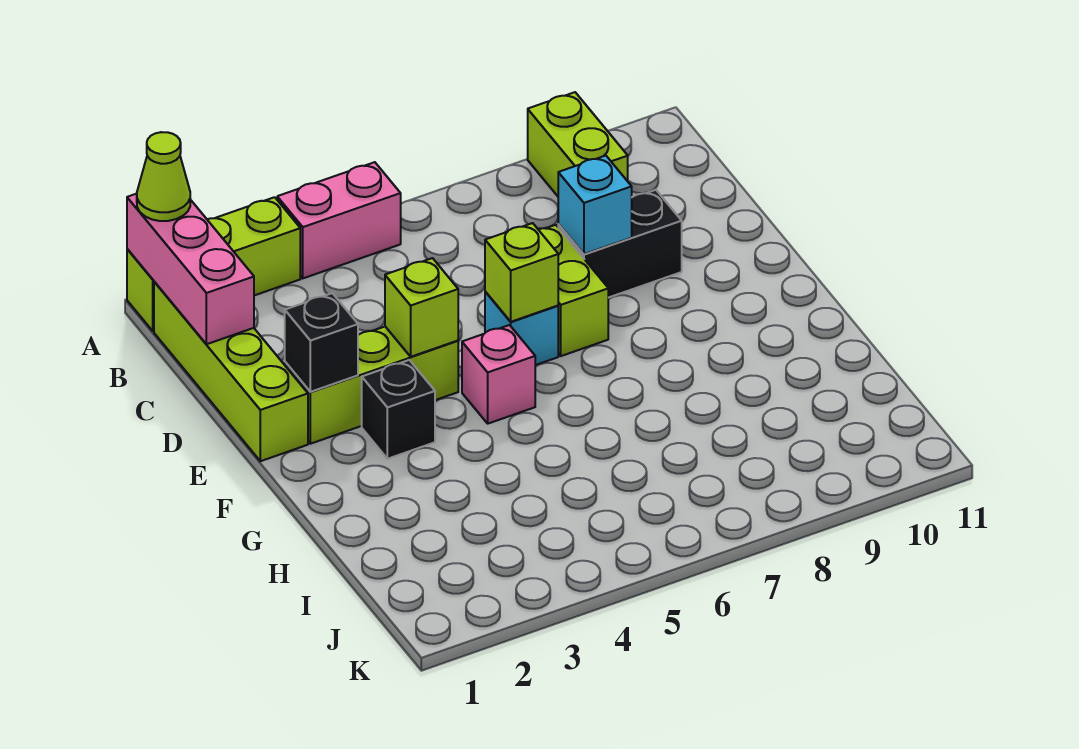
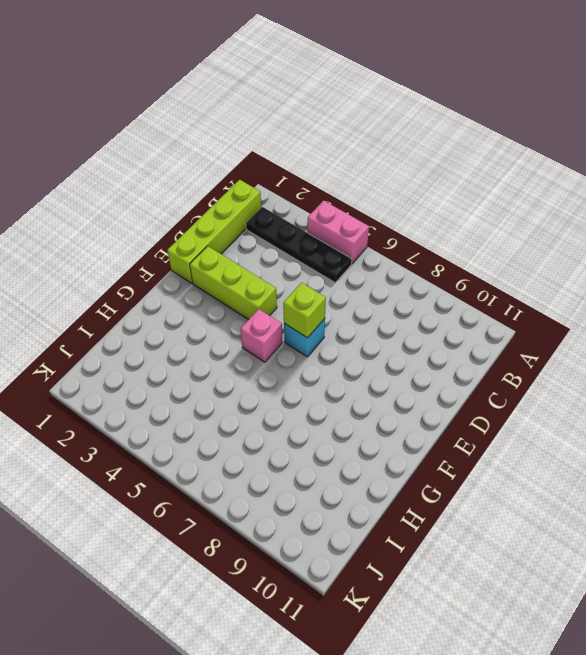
black 1x4 plate [246,207,352,283] -> none
none -> lime 1x3 brick [127,197,300,331]
none -> lime 1x2 brick [528,92,628,196]
none -> lime 1x2 brick [538,225,608,356]

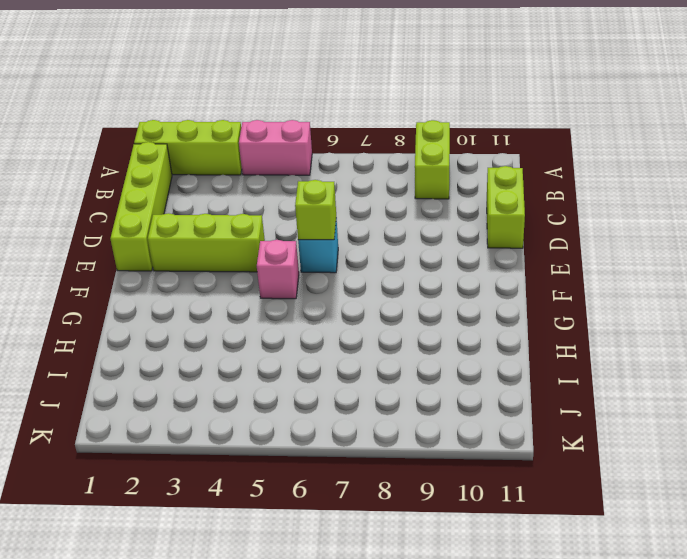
lime 1x2 brick [487,166,525,248] -> lime 1x2 brick moved to [538,225,608,356]
none -> black 1x2 brick [558,190,682,298]
none -> black 1x1 brick [362,360,435,459]
none -> pink 1x3 brick [127,194,254,344]

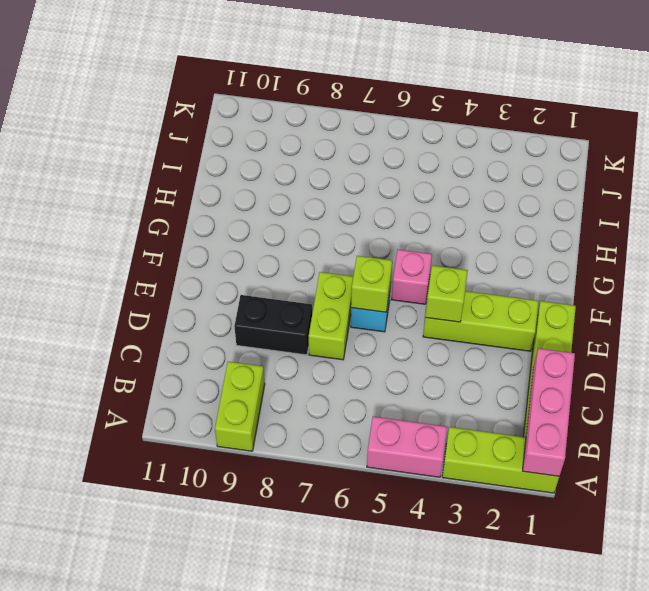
none -> black 1x1 brick [362,360,435,459]
none -> cyan 1x1 brick [558,156,632,254]
none -> black 1x1 brick [285,293,358,392]

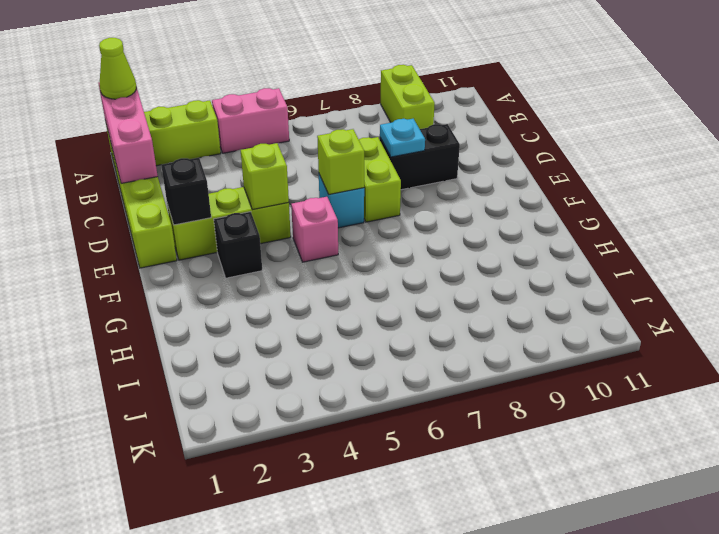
cyan 1x1 plate [380,119,425,157] -> cyan 1x1 brick [558,156,632,254]

